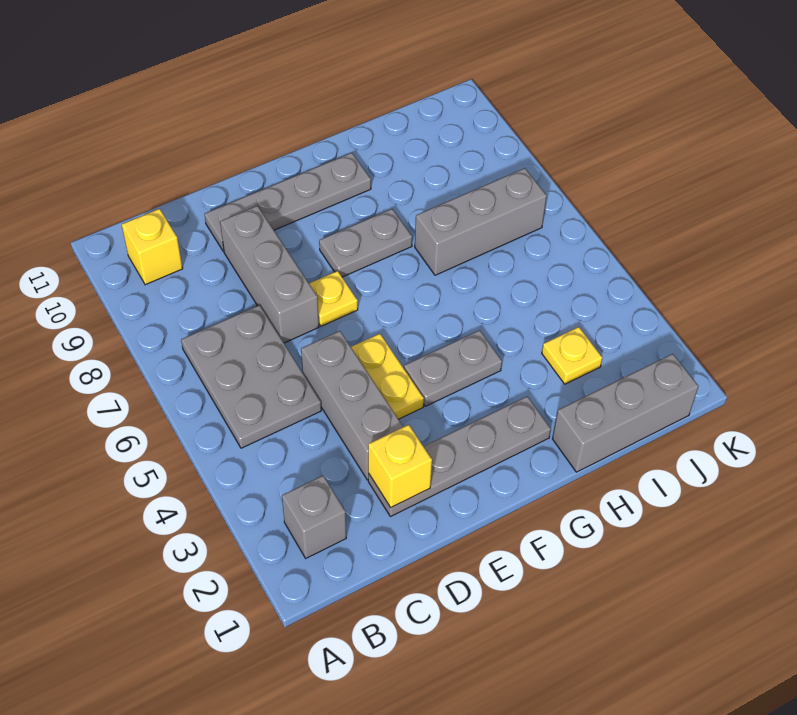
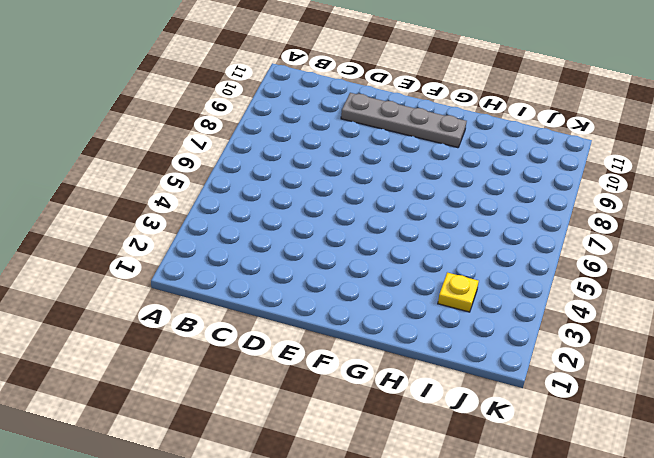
none -> grey 1x1 brick [282,476,346,558]
none -> grey 2x3 plate [181,305,321,448]
none -> yellow 1x1 brick [122,209,183,285]

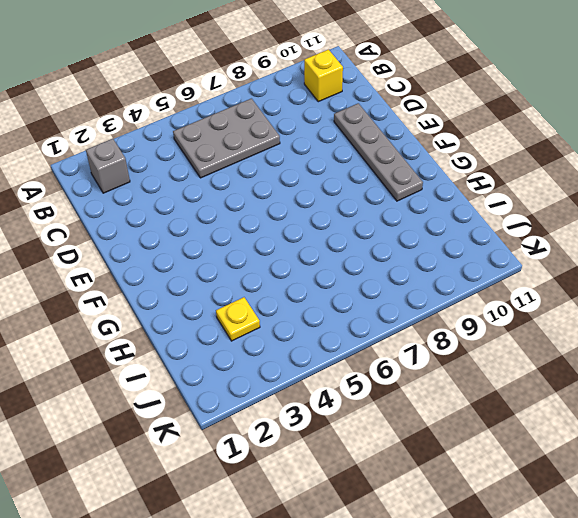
none -> grey 1x4 plate [368,396,551,517]
none -> grey 1x3 brick [301,331,403,480]
none -> grey 1x3 brick [220,206,319,343]

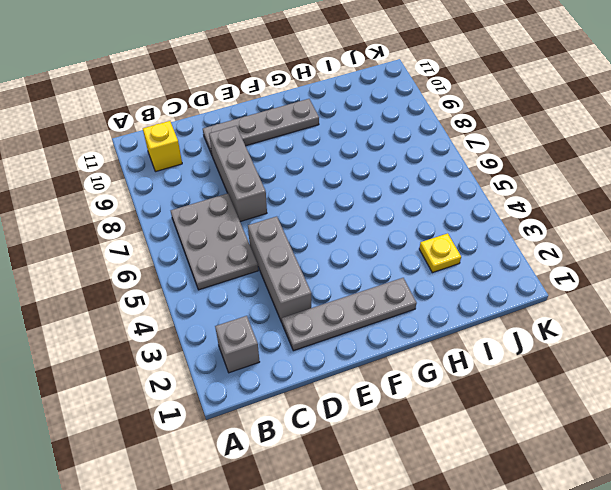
none -> yellow 1x2 plate [351,334,424,419]
none -> yellow 1x1 plate [309,271,358,326]
none -> grey 1x2 plate [404,330,502,406]

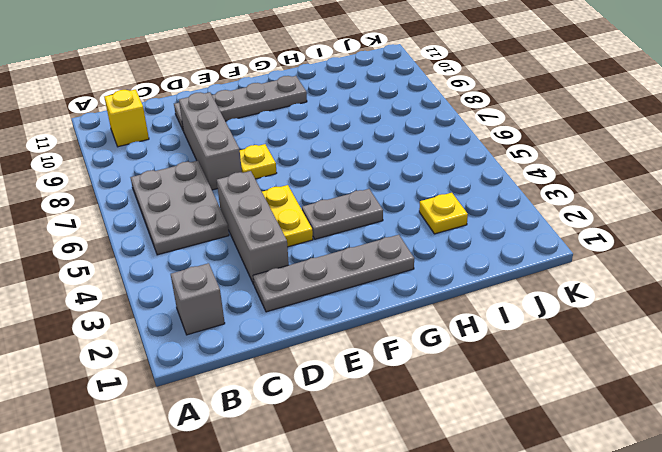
none -> grey 1x2 plate [319,209,412,277]
none -> grey 1x3 brick [552,354,698,472]
none -> grey 1x3 brick [415,168,547,275]

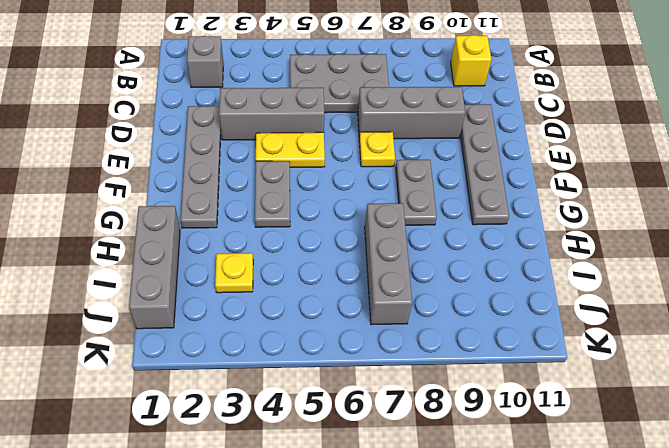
none -> yellow 1x1 brick [368,425,432,507]

